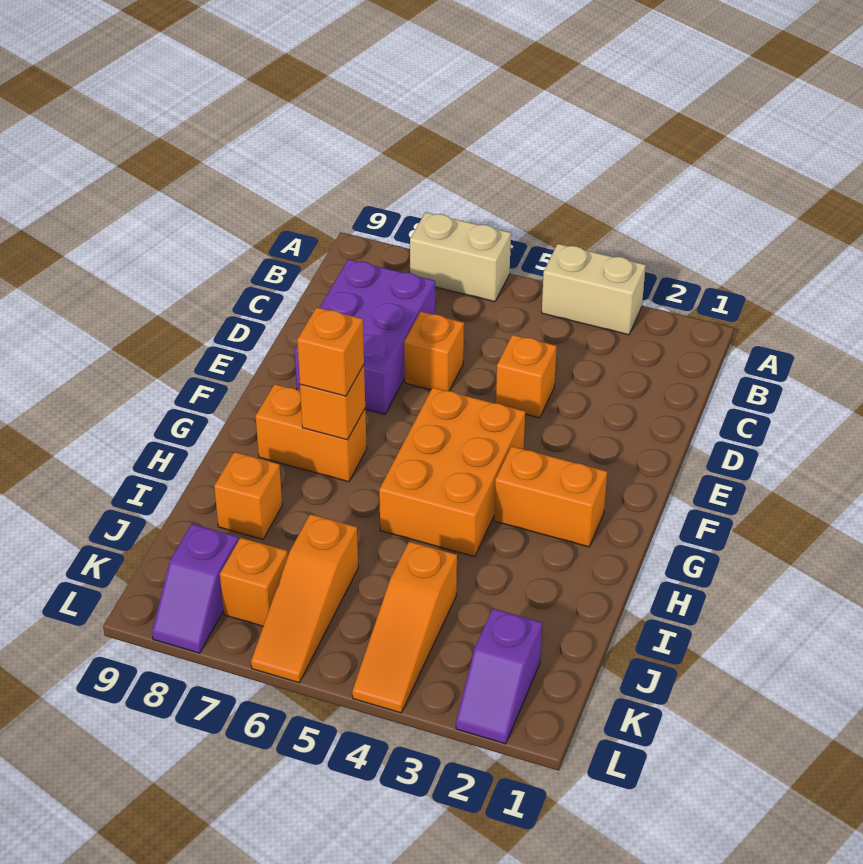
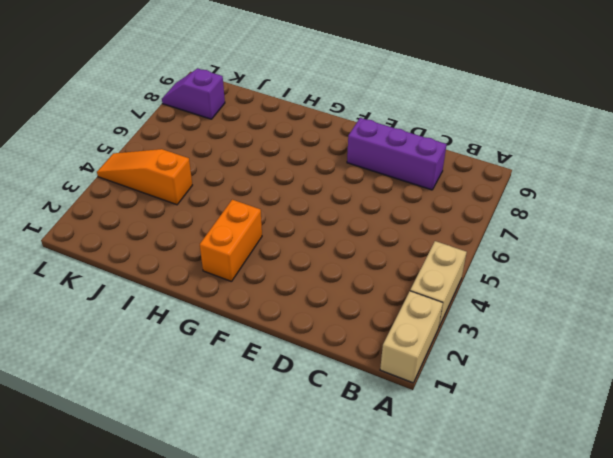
tan 1x2 brick [380,291,443,383] -> tan 1x2 brick moved to [410,212,511,302]
purple 1x3 brick [347,118,447,190] -> purple 2x3 brick [295,259,435,414]
none -> orange 1x1 brick [496,335,557,418]
none -> orange 1x1 brick [404,312,464,391]
none -> orange 2x3 brick [379,388,525,557]

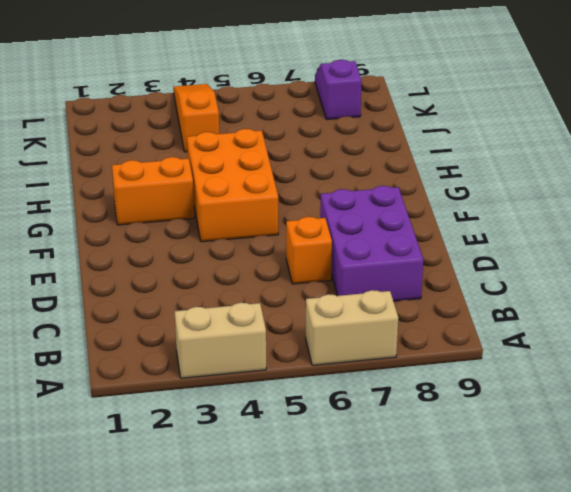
none -> orange 1x1 brick [496,335,557,418]
none -> orange 1x2 brick [256,384,367,482]
none -> orange 1x1 brick [214,452,282,539]

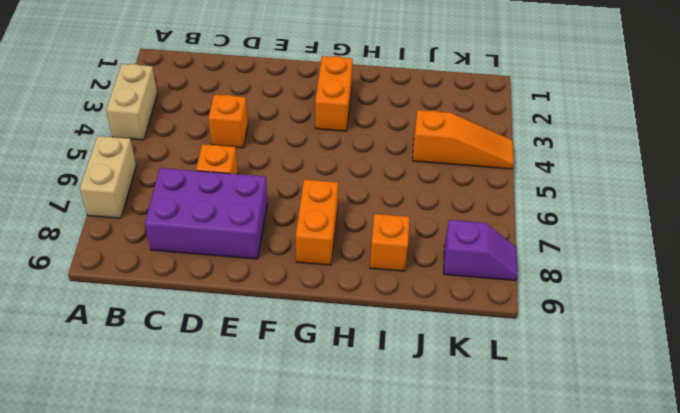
none -> orange 2x3 brick [379,388,525,557]
none -> orange 1x3 slope [251,514,358,683]
none -> purple 1x2 slope [456,609,542,744]

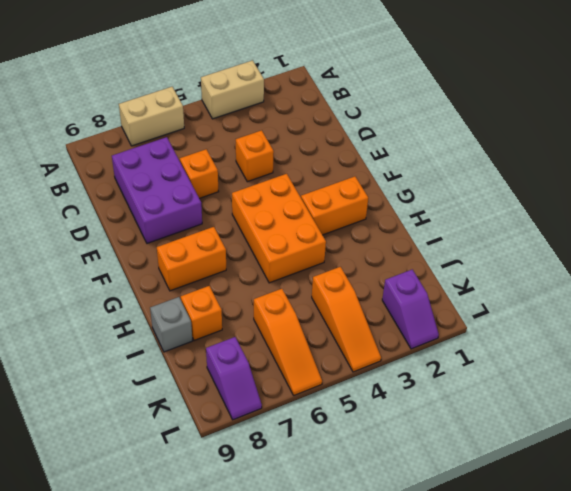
grey 1x1 brick [150,297,192,352] -> none
none -> orange 1x1 brick [220,538,288,626]
none -> orange 1x1 brick [300,365,365,440]
none -> orange 1x1 brick [297,307,364,396]

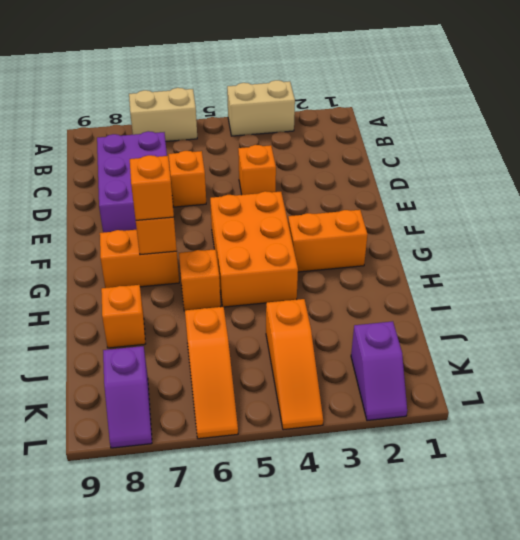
orange 1x1 brick [179,249,221,311] -> orange 1x1 brick moved to [220,538,288,626]

